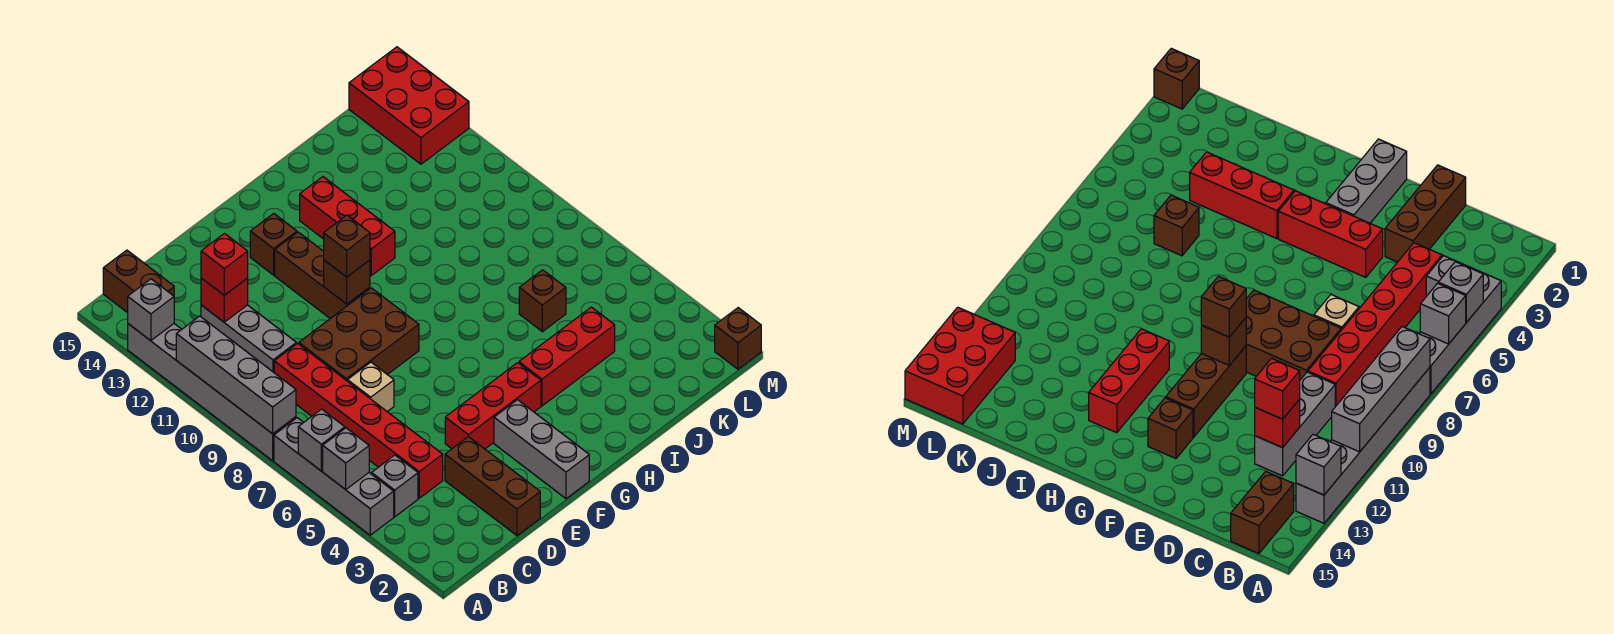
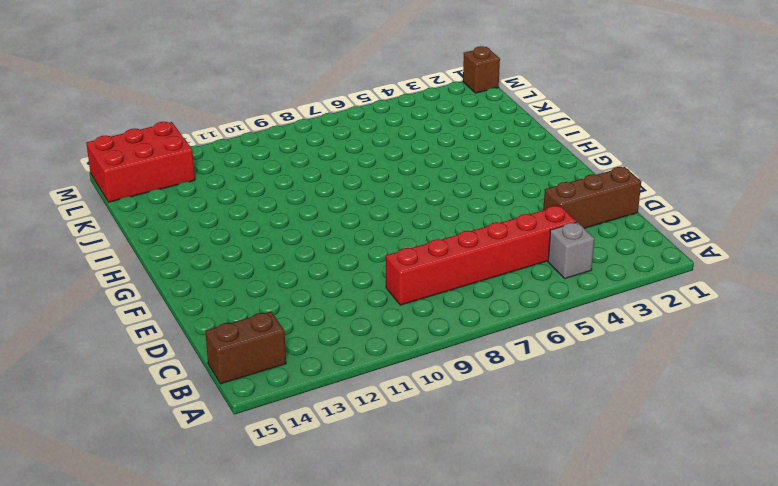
none -> grey 1x4 brick [274,418,394,535]
none -> grey 1x6 brick [128,324,296,461]
none -> grey 1x3 brick [201,305,296,372]

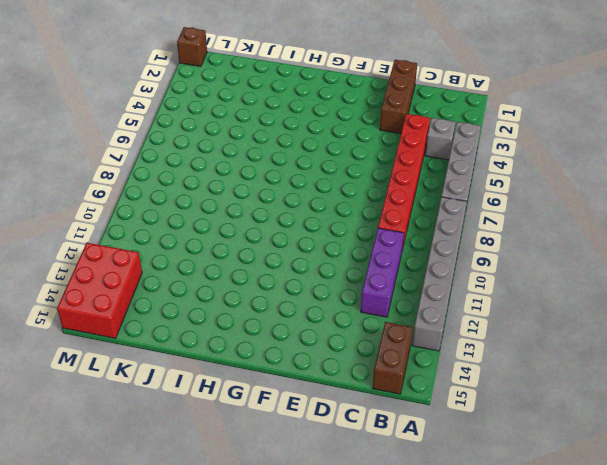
purple 1x3 brick [361,228,404,317] -> grey 1x3 brick [201,305,296,372]
none -> tan 1x1 brick [348,362,394,412]
none -> brown 2x3 brick [299,288,419,381]
none -> red 1x3 brick [445,363,541,449]

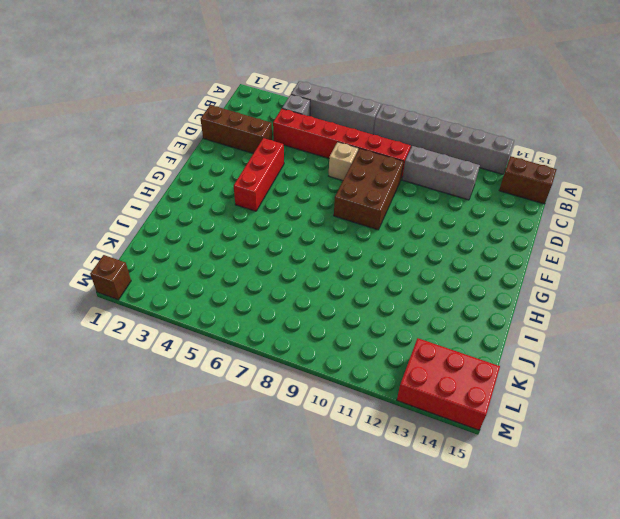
none -> grey 1x3 brick [494,400,589,499]
none -> brown 1x3 brick [275,232,370,319]
none -> brown 1x1 brick [250,214,297,275]

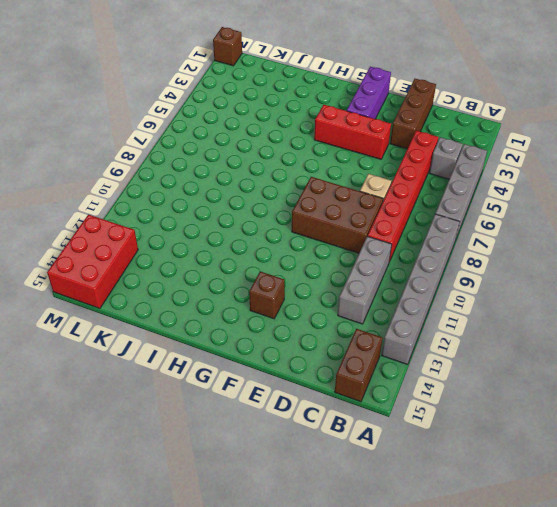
purple 1x3 brick [347,67,391,119] -> grey 1x3 brick [494,400,589,499]
none -> brown 1x3 brick [275,232,370,319]
none -> red 1x3 brick [519,307,615,406]
none -> red 1x3 brick [300,177,395,275]

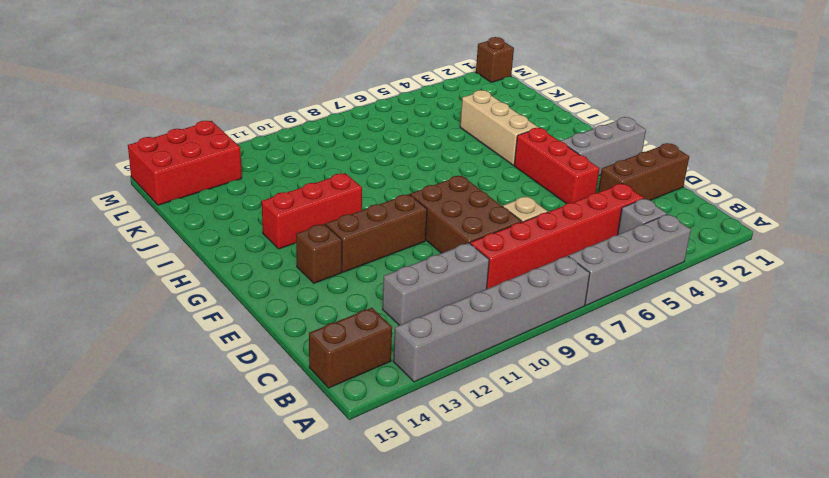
tan 1x3 brick [460,90,538,165] -> red 1x3 brick [519,307,615,406]
none -> brown 1x1 brick [519,270,566,332]
none -> grey 1x1 brick [323,428,369,490]
none -> grey 1x1 brick [298,409,345,471]

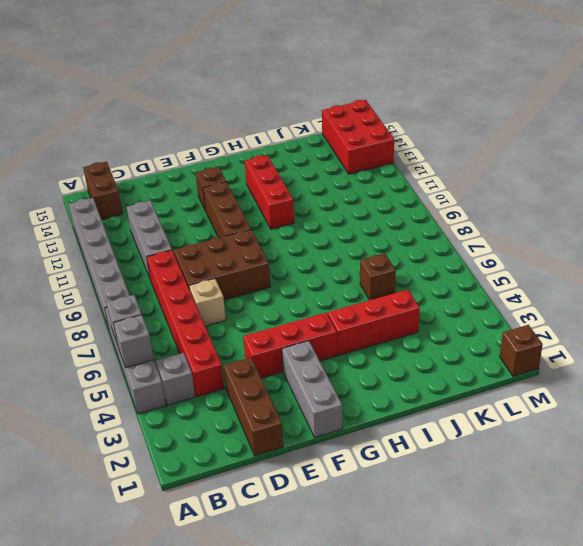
none -> grey 1x4 brick [176,316,296,434]
none -> grey 1x1 brick [128,279,174,341]
none -> red 1x1 brick [201,278,248,322]

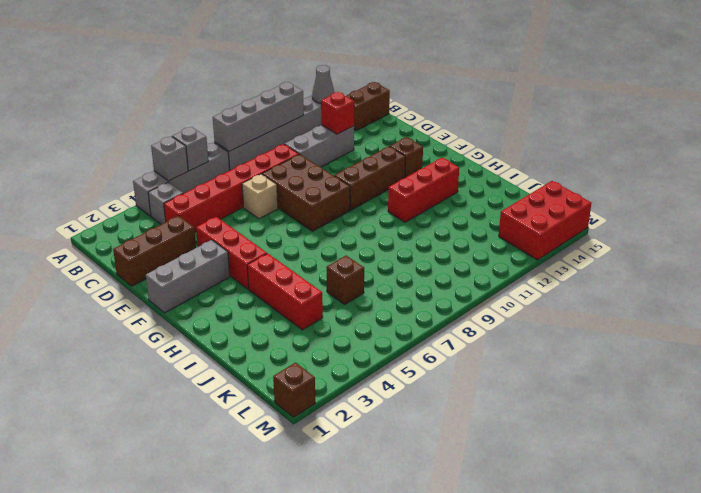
grey 1x1 cone [312,65,335,103] -> grey 1x1 brick [128,279,174,341]
none -> brown 1x1 brick [324,260,370,304]
none -> red 1x1 brick [201,234,248,295]
none -> brown 1x1 brick [324,215,370,277]

